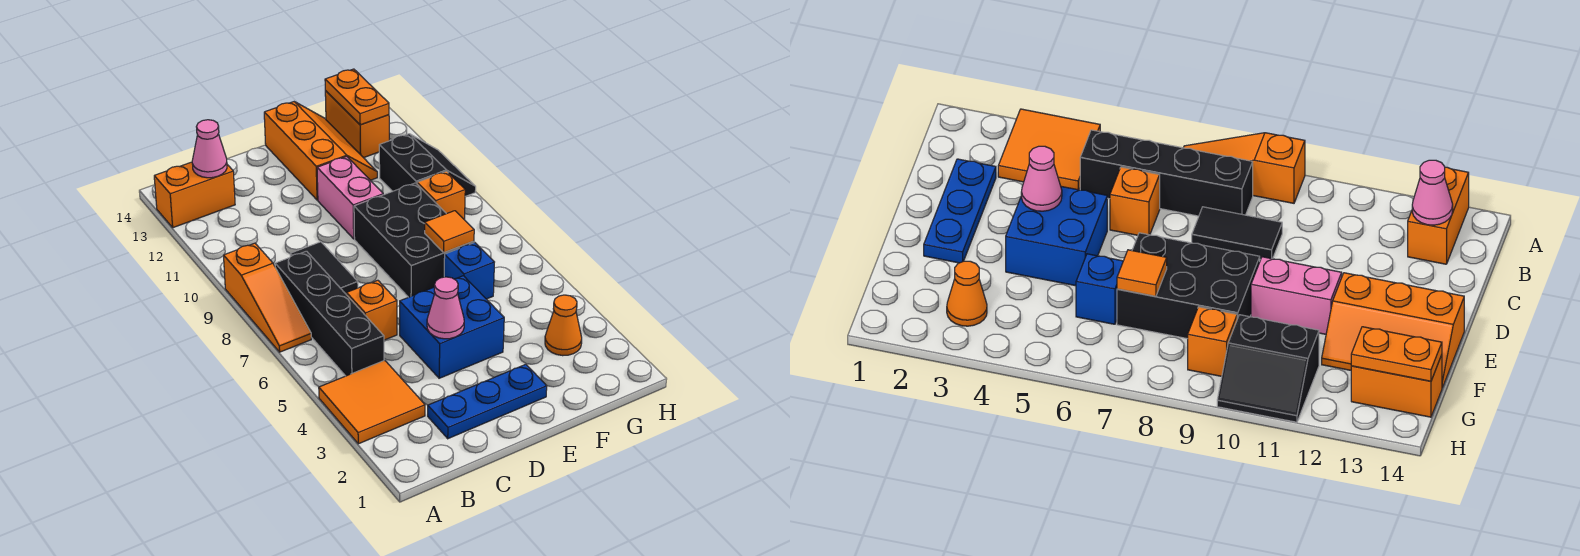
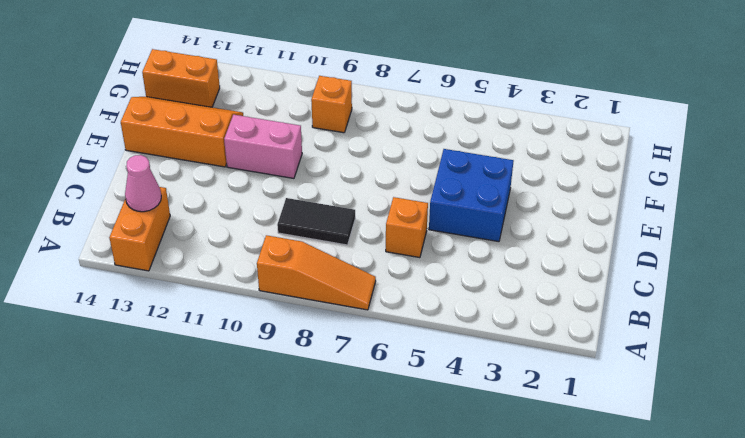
none -> orange 2x2 tile [319,360,425,444]
none -> black 1x4 brick [275,251,384,376]
none -> blue 1x3 plate [428,364,547,439]

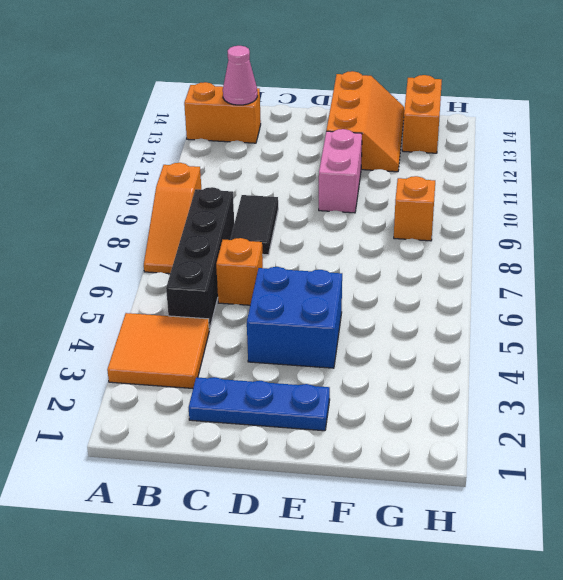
none -> black 2x3 brick [354,183,474,297]
none -> blue 1x1 brick [444,242,494,299]
none -> orange 1x1 cone [545,295,582,356]

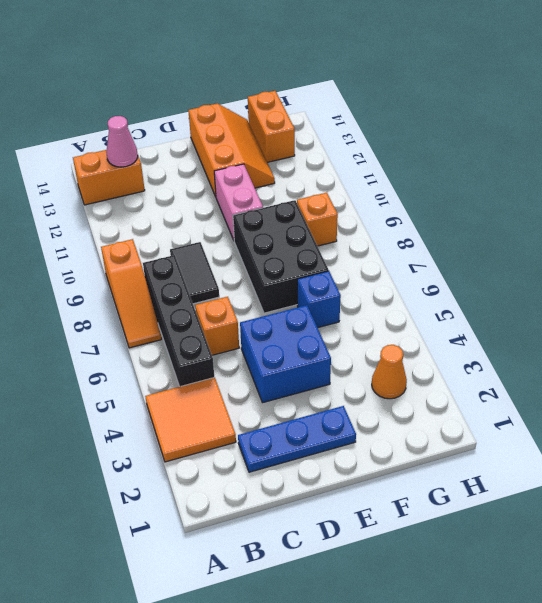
none -> black 2x2 slope [379,134,476,197]
none -> pink 1x1 cone [427,277,464,339]
none -> orange 1x1 tile [425,211,474,252]

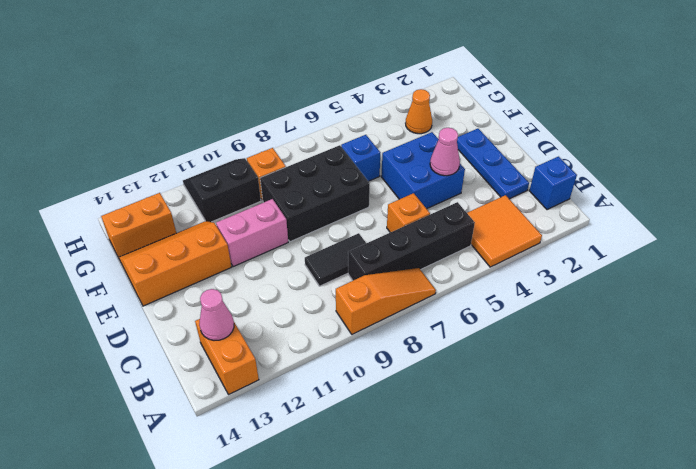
blue 1x1 brick [529,157,577,210] -> none
none -> orange 1x1 tile [425,211,474,252]
none -> orange 1x2 plate [325,69,389,125]

